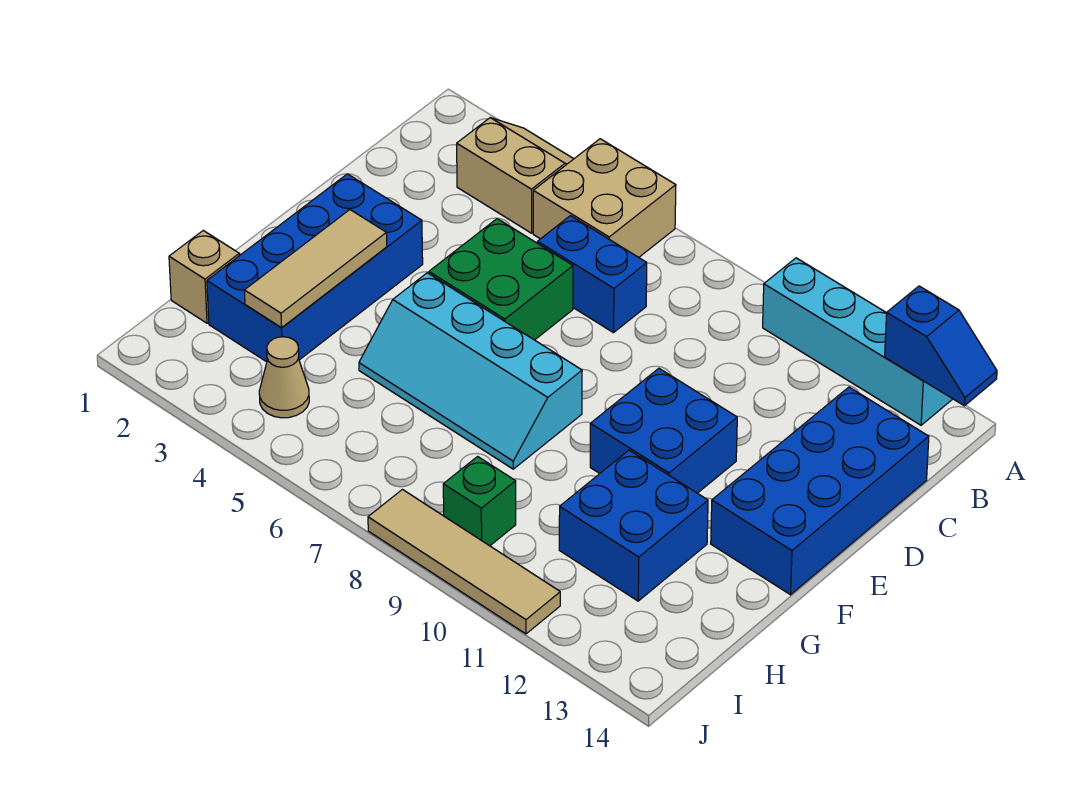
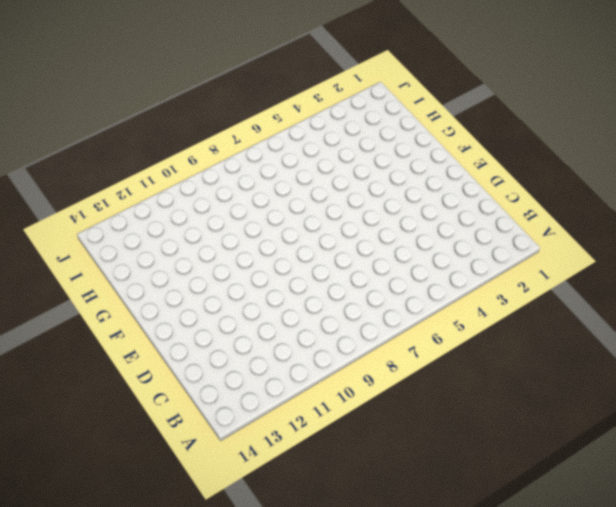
none -> tan 2x2 slope [457,118,573,233]
none -> tan 2x2 brick [533,139,676,257]
none -> cyan 1x4 brick [763,258,952,425]

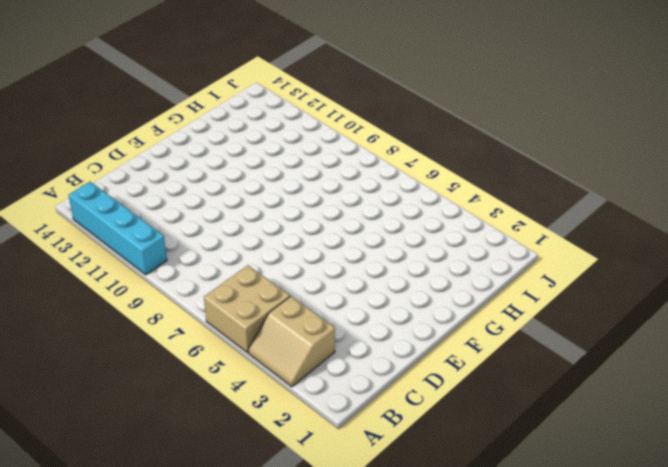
none -> blue 1x2 brick [538,216,647,333]
none -> blue 2x4 brick [711,387,929,595]
none -> green 2x2 brick [429,219,573,340]

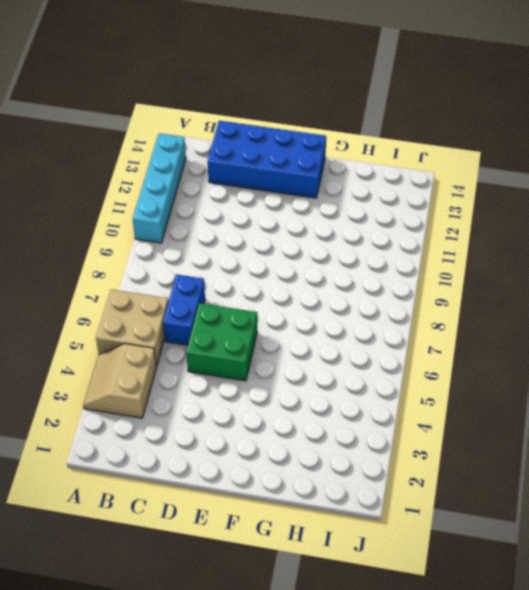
none -> blue 2x4 brick [207,174,423,362]
none -> blue 2x2 brick [590,368,737,493]
none -> cyan 2x4 slope [359,273,582,469]

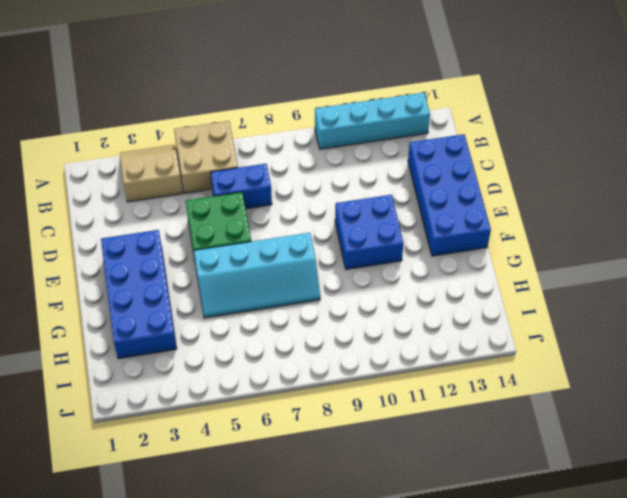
none -> blue 2x2 brick [559,450,708,601]
none -> tan 1x1 brick [169,231,239,323]
none -> tan 1x1 cone [259,337,309,418]

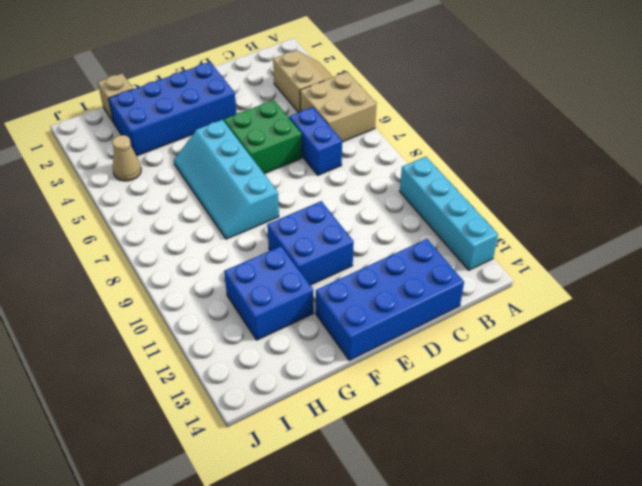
none -> green 1x1 brick [443,457,516,546]
none -> tan 1x4 tile [368,490,560,634]
none -> blue 1x2 slope [885,286,997,406]

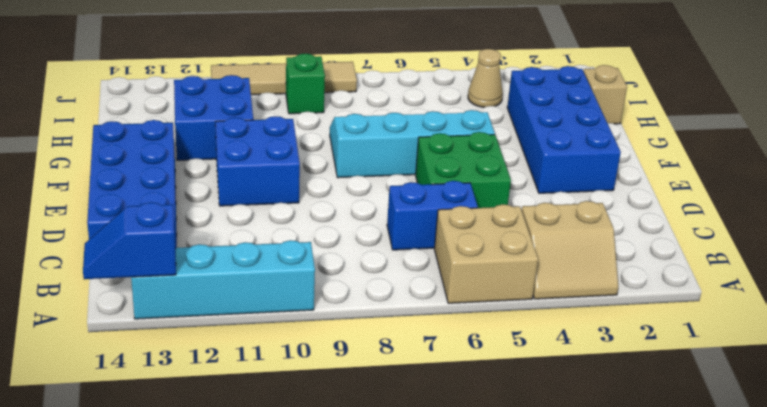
none -> tan 1x3 tile [244,210,387,328]

